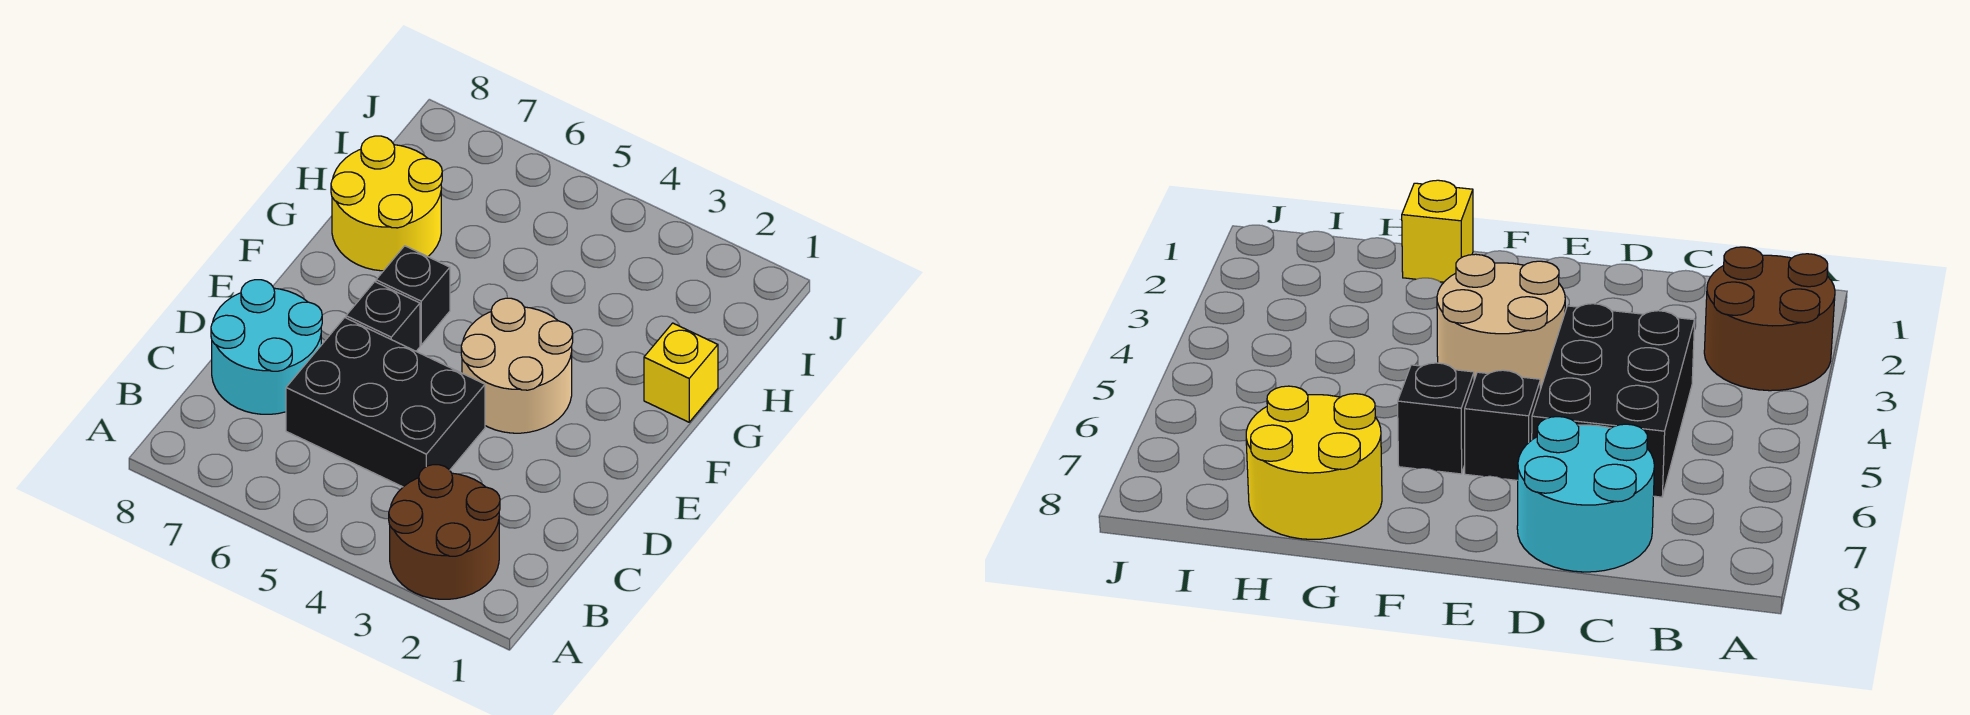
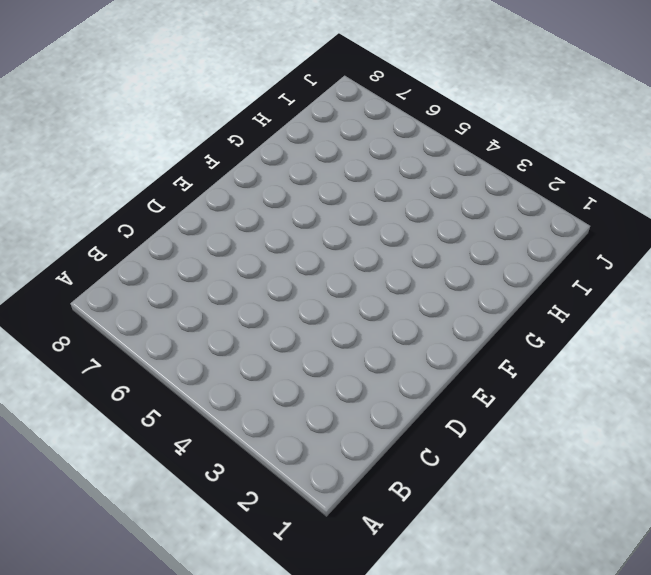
none -> brown 2x2 round brick [389,465,500,599]
none -> black 2x3 brick [286,318,485,487]

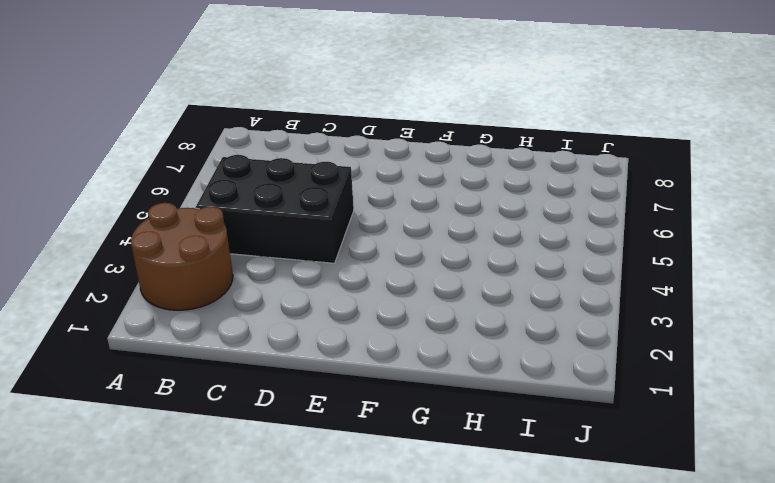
black 2x3 brick [196,155,354,263] -> black 2x3 brick turned to [286,318,485,487]
none -> cyan 2x2 round brick [211,280,322,414]
none -> tan 2x2 round brick [461,298,573,433]

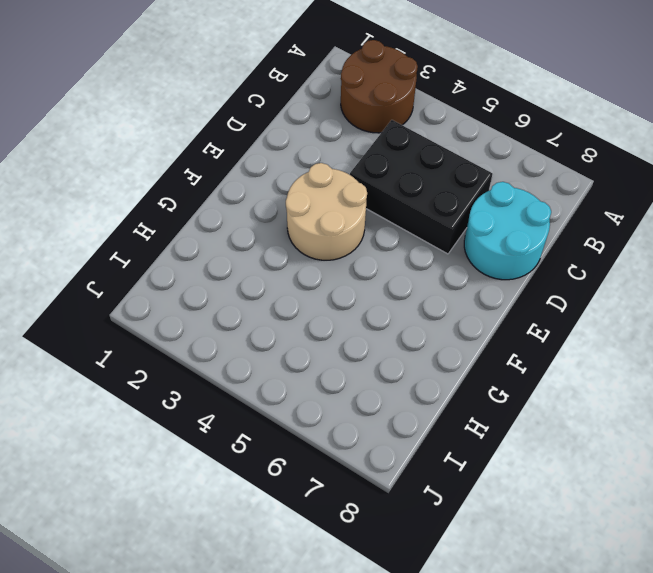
none -> black 1x1 brick [346,282,420,351]
none -> black 1x1 brick [376,246,450,345]

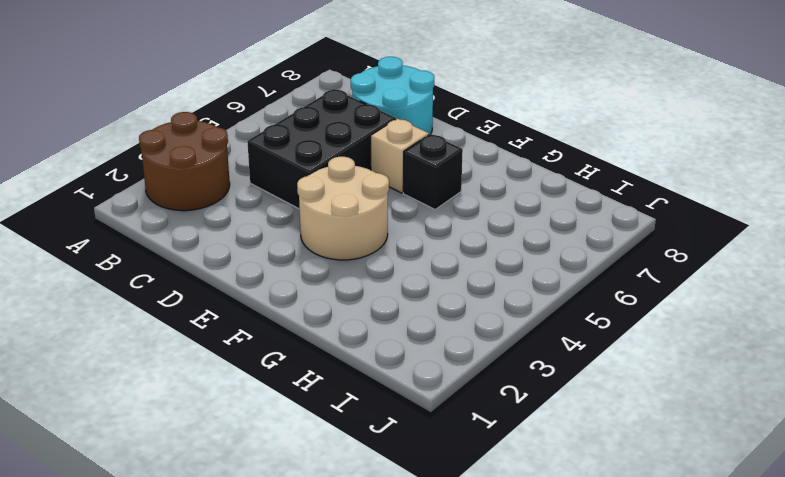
tan 1x1 brick [371,119,429,193] -> black 1x1 brick [346,282,420,351]
none -> yellow 1x1 brick [644,323,718,422]
none -> yellow 2x2 round brick [331,136,442,271]

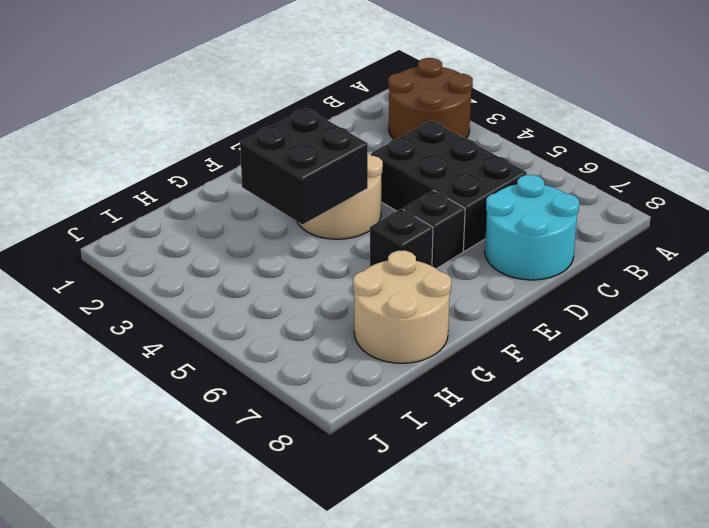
black 2x2 brick [240,108,368,224] -> none
tan 2x2 round brick [353,251,451,363] -> yellow 2x2 round brick [331,136,442,271]
none -> yellow 1x1 brick [644,323,718,422]

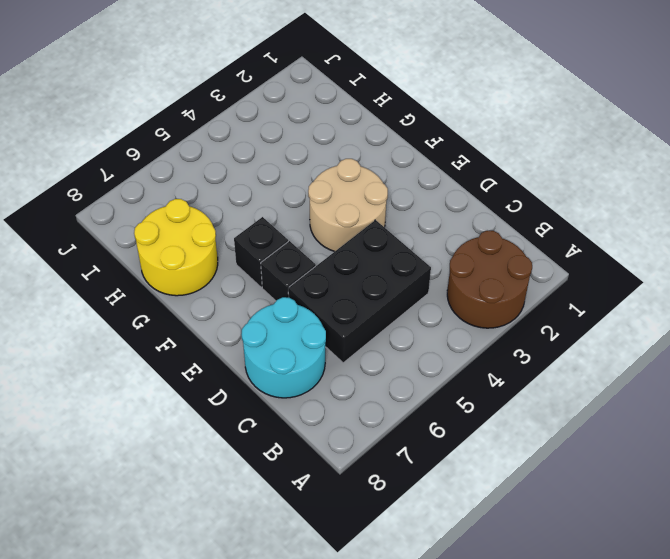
none -> yellow 1x1 brick [644,323,718,422]

